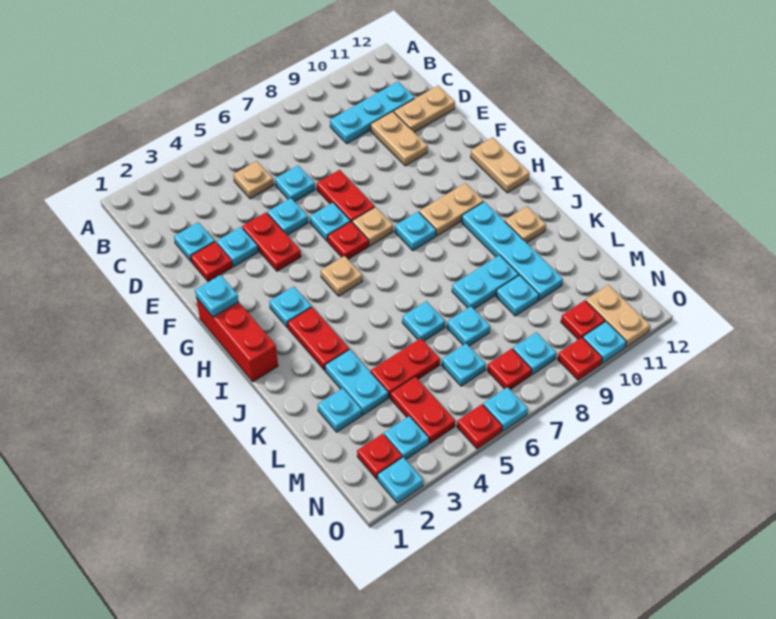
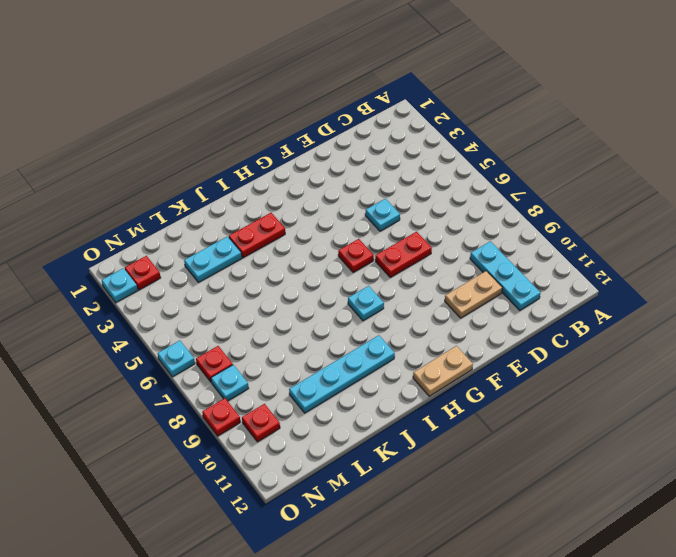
none -> tan 1x1 plate [233,161,274,199]
none -> cyan 1x1 plate [174,222,215,262]
none -> cyan 1x1 plate [275,166,315,202]
none -> tan 1x2 plate [394,86,455,132]

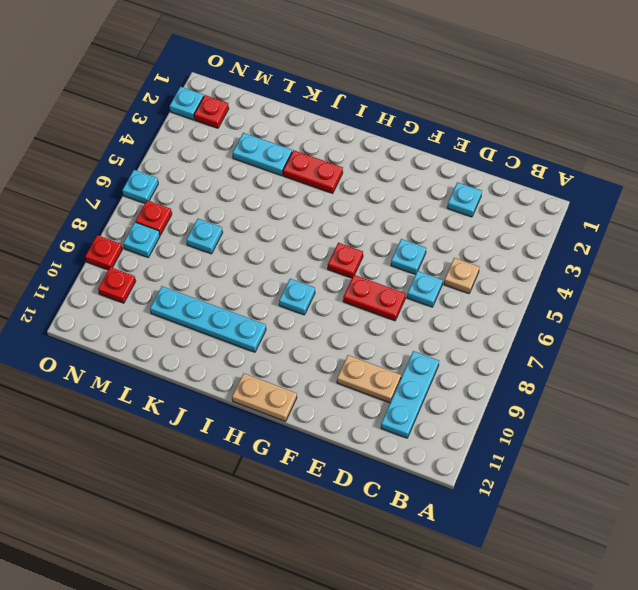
none -> tan 1x2 plate [394,86,455,132]
none -> red 1x1 plate [191,242,233,282]
none -> cyan 1x1 plate [217,227,258,266]
none -> red 1x2 plate [242,212,301,271]

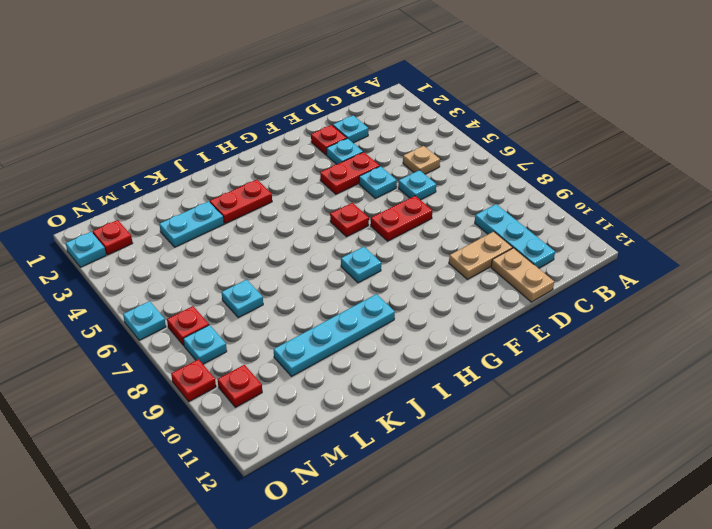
none -> cyan 1x1 plate [310,203,350,241]
none -> red 1x3 brick [196,298,278,382]
none -> tan 1x1 plate [352,207,393,246]
none -> tan 1x2 plate [471,137,530,193]

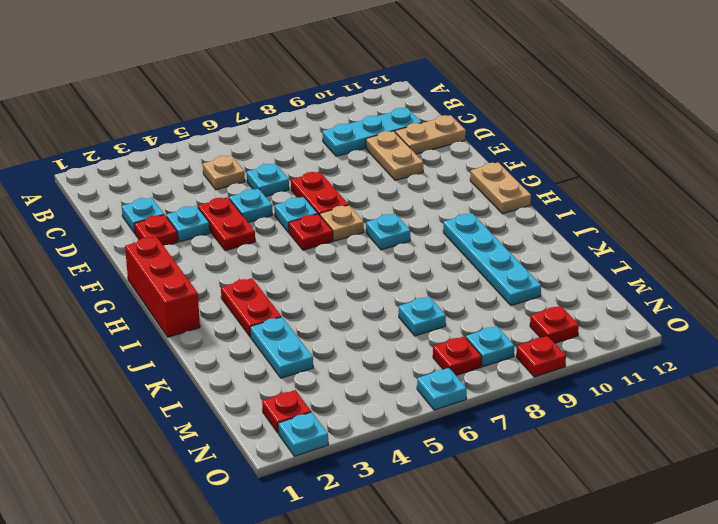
none -> cyan 1x1 plate [269,287,311,328]
none -> tan 1x1 plate [321,256,362,296]
none -> tan 1x2 plate [419,183,483,236]
none -> tan 1x1 plate [505,206,546,243]

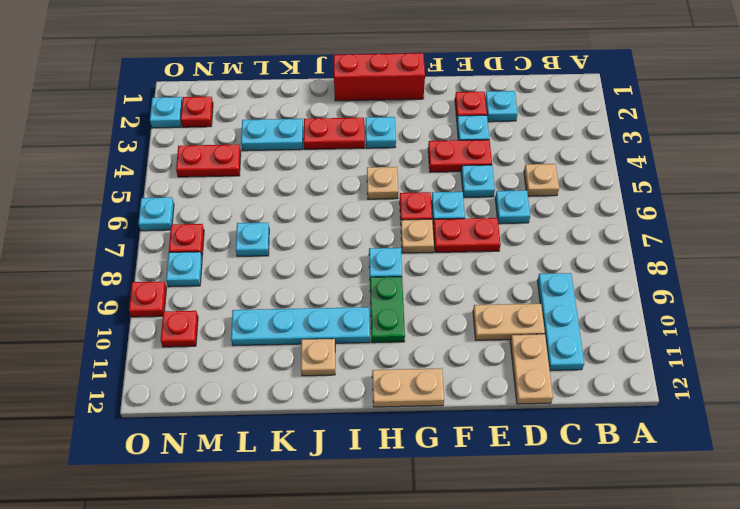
green 1x2 plate [370,277,405,343] -> tan 1x2 plate [419,183,483,236]
none -> cyan 1x1 plate [402,301,445,341]
none -> cyan 1x2 plate [452,255,519,309]
none -> cyan 1x1 plate [318,388,362,432]
none -> red 1x2 plate [371,338,440,398]

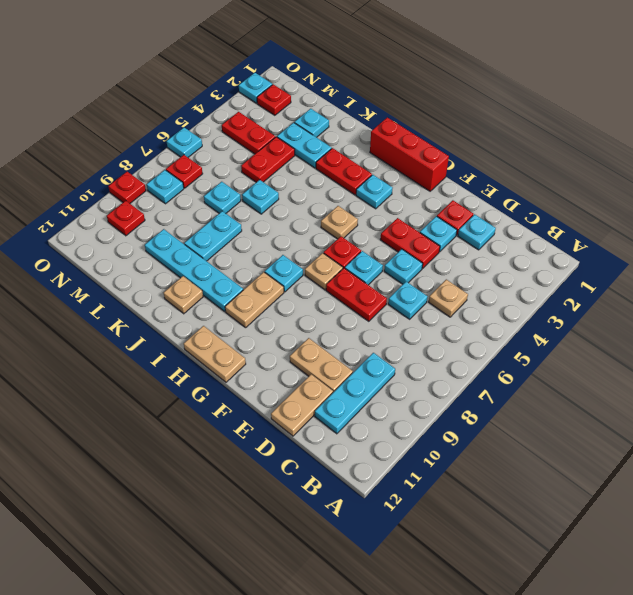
none -> cyan 1x1 plate [496,275,539,316]
none -> cyan 1x1 plate [442,343,486,386]
none -> cyan 1x1 plate [384,416,429,459]
none -> tan 1x2 plate [586,285,650,347]

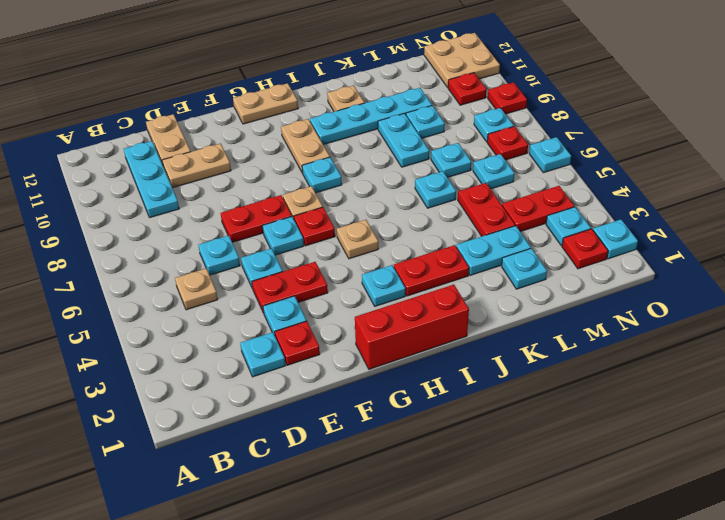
tan 2x2 plate [424,33,500,87] -> tan 1x2 plate [586,285,650,347]
none -> red 1x1 plate [457,404,502,449]
none -> cyan 1x1 plate [583,321,626,363]
none -> cyan 1x1 plate [195,275,239,317]

